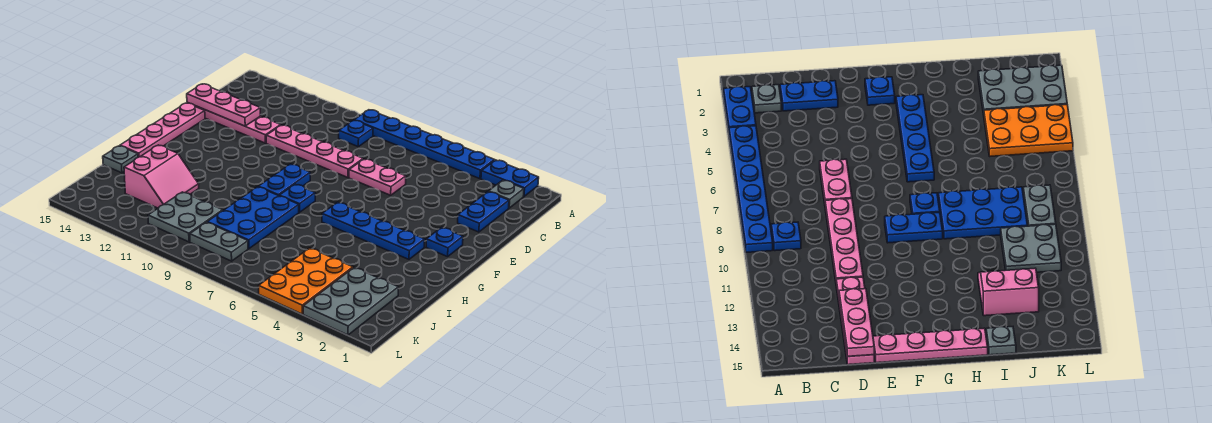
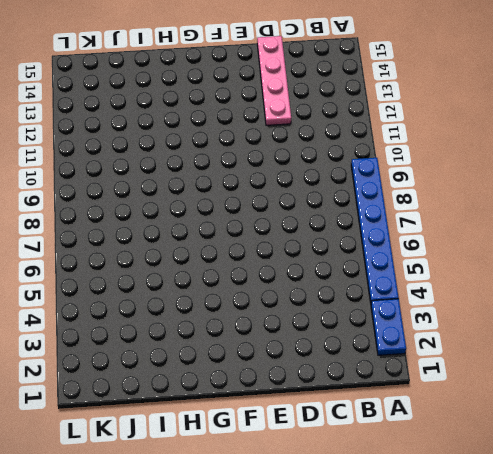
none -> grey 1x1 plate [488,180,524,208]
none -> blue 1x1 plate [339,120,373,147]
none -> blue 1x2 plate [458,192,509,232]

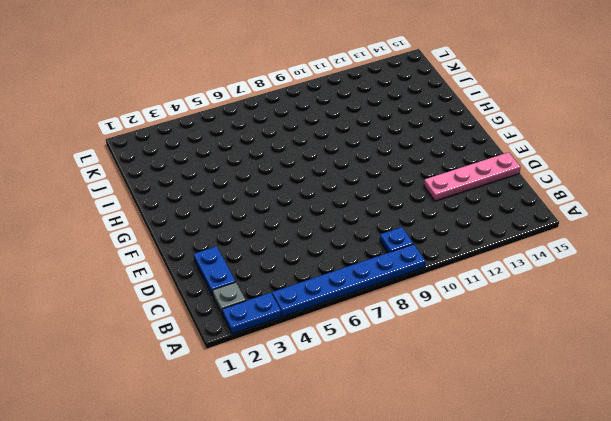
none -> pink 1x2 plate [349,159,406,195]
none -> pink 1x4 plate [266,125,363,177]
none -> pink 1x4 plate [120,103,205,157]

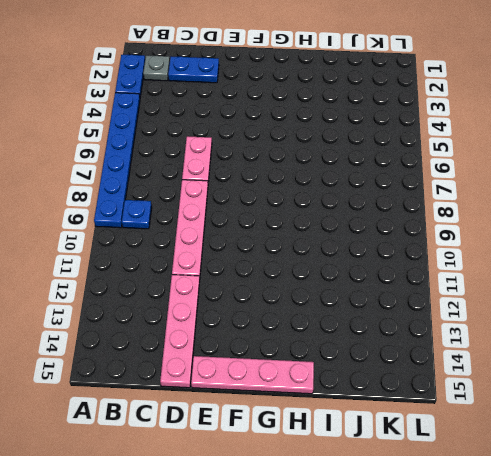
none -> blue 1x1 plate [426,227,463,257]
none -> blue 1x2 plate [258,164,310,196]
none -> blue 1x4 plate [322,202,425,259]

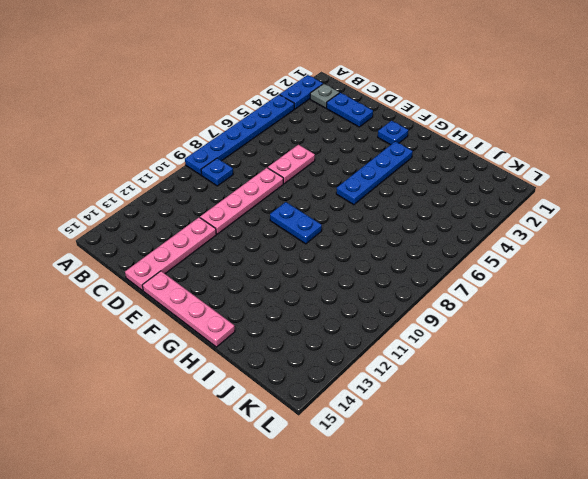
none -> blue 1x1 plate [279,184,315,212]
none -> blue 2x3 plate [207,187,299,249]
none -> pink 2x2 slope [124,145,199,208]

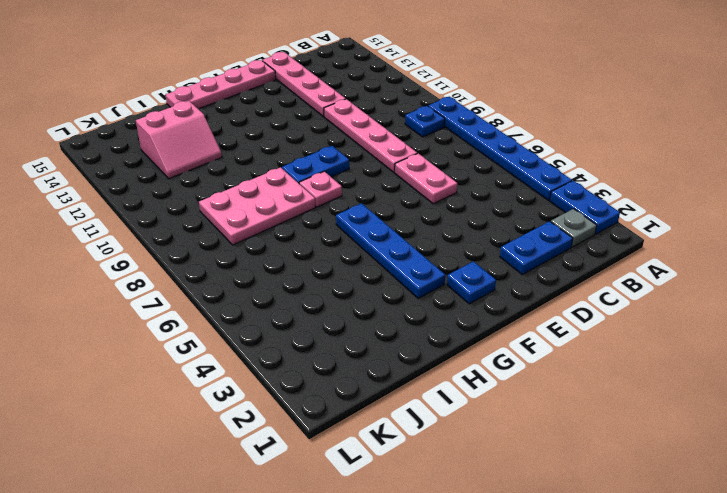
pink 1x1 plate [299,171,342,207] -> blue 1x1 plate [279,184,315,212]
pink 2x3 plate [199,167,315,245] -> blue 2x3 plate [207,187,299,249]
none -> grey 1x1 plate [103,146,138,173]
none -> grey 2x3 plate [303,268,398,335]
none -> orange 2x3 plate [259,248,353,314]

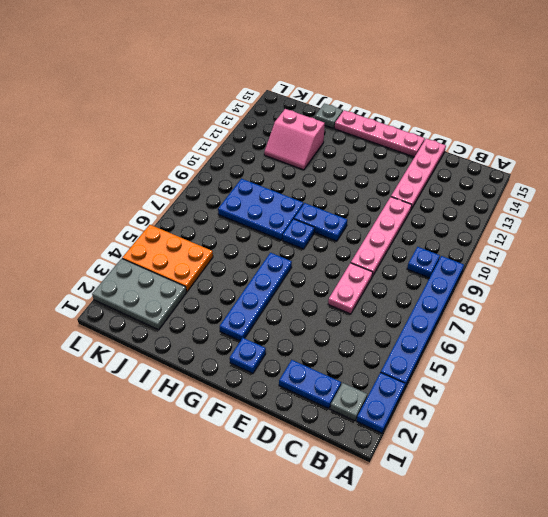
none -> grey 2x2 plate [148,192,223,242]
none -> grey 1x2 plate [190,222,248,261]
none -> pink 1x3 plate [187,84,260,126]

